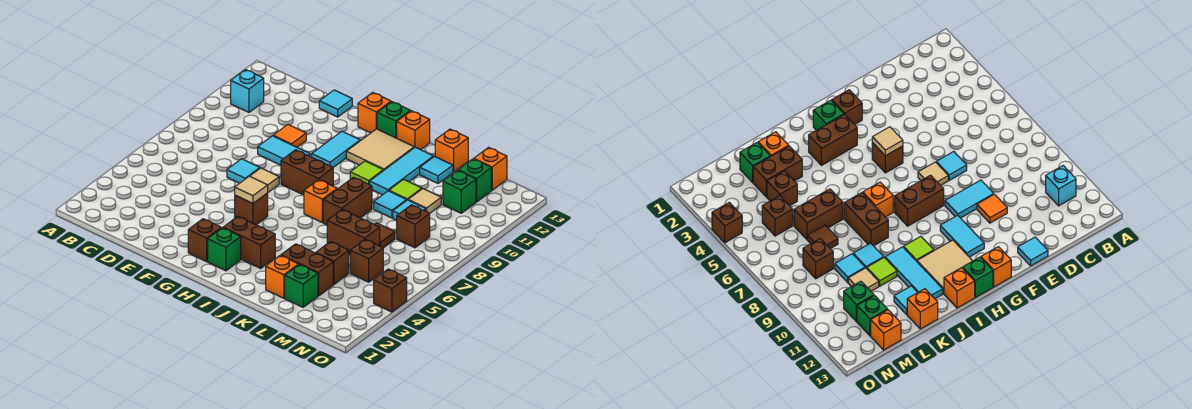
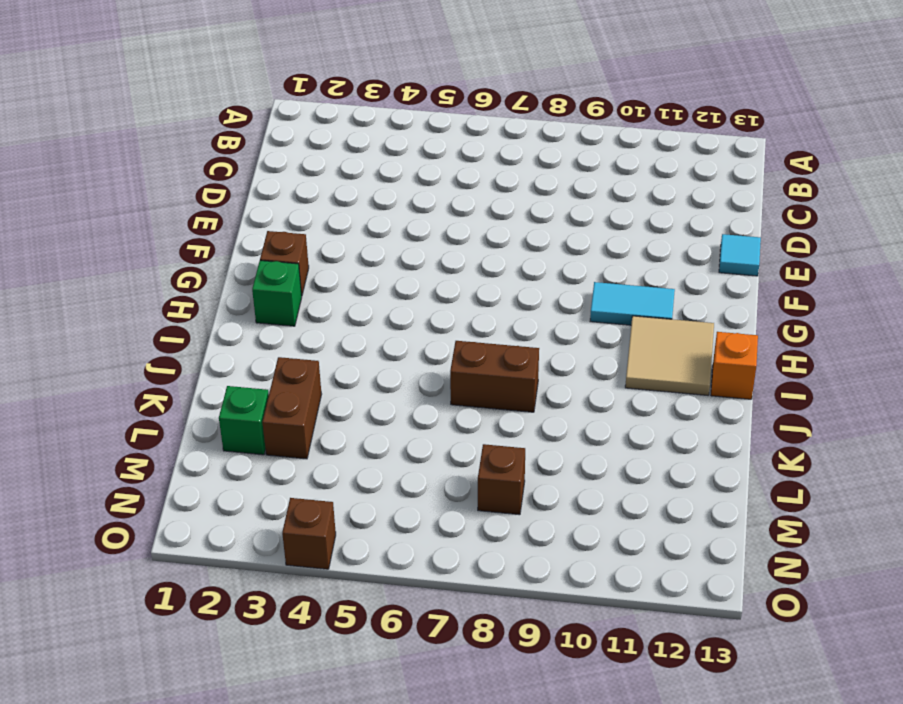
none -> cyan 1x1 brick [231,70,264,112]
none -> cyan 1x1 tile [227,159,260,183]
none -> cyan 1x2 tile [258,136,310,165]
none -> orange 1x1 tile [273,125,306,147]

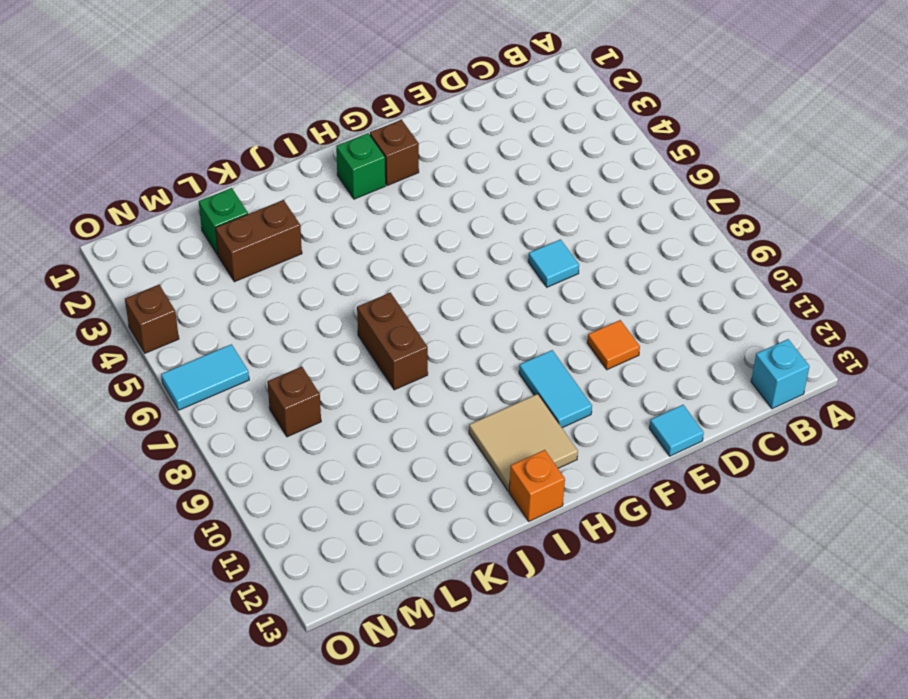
cyan 1x1 brick [751,339,810,409] -> cyan 1x1 brick moved to [231,70,264,112]
cyan 1x2 tile [161,344,249,410] -> cyan 1x2 tile moved to [258,136,310,165]
none -> tan 1x1 tile [250,168,279,192]
none -> brown 1x1 brick [235,193,268,225]
none -> brown 1x2 brick [281,150,333,195]
none -> orange 1x1 brick [358,92,391,133]

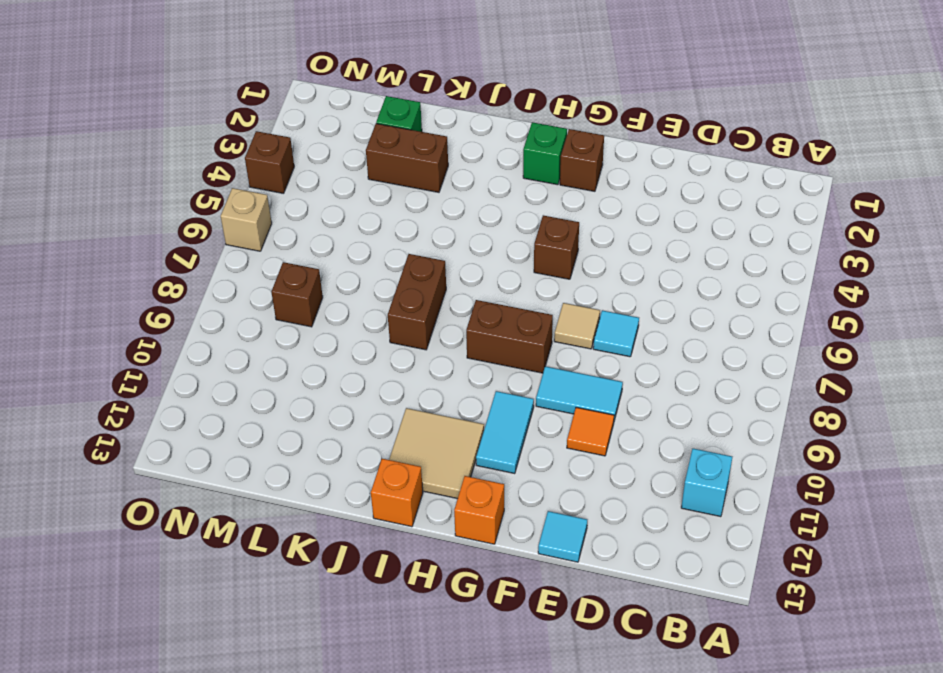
tan 1x1 brick [221,188,272,251] -> none
none -> brown 1x2 brick [223,216,275,268]
none -> green 1x1 brick [377,102,410,138]
none -> orange 1x1 brick [304,180,337,222]
none -> lime 1x1 tile [350,161,383,185]

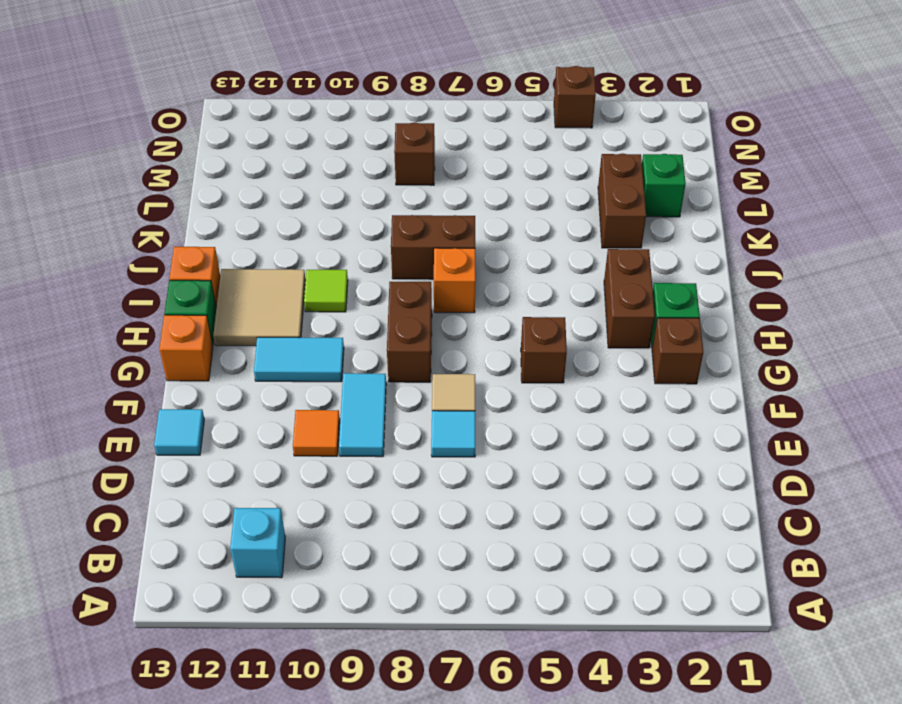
none -> cyan 1x3 tile [370,147,434,195]
none -> orange 1x1 brick [266,255,299,298]
none -> brown 1x2 brick [327,210,380,254]
none -> cyan 1x1 tile [374,191,407,218]

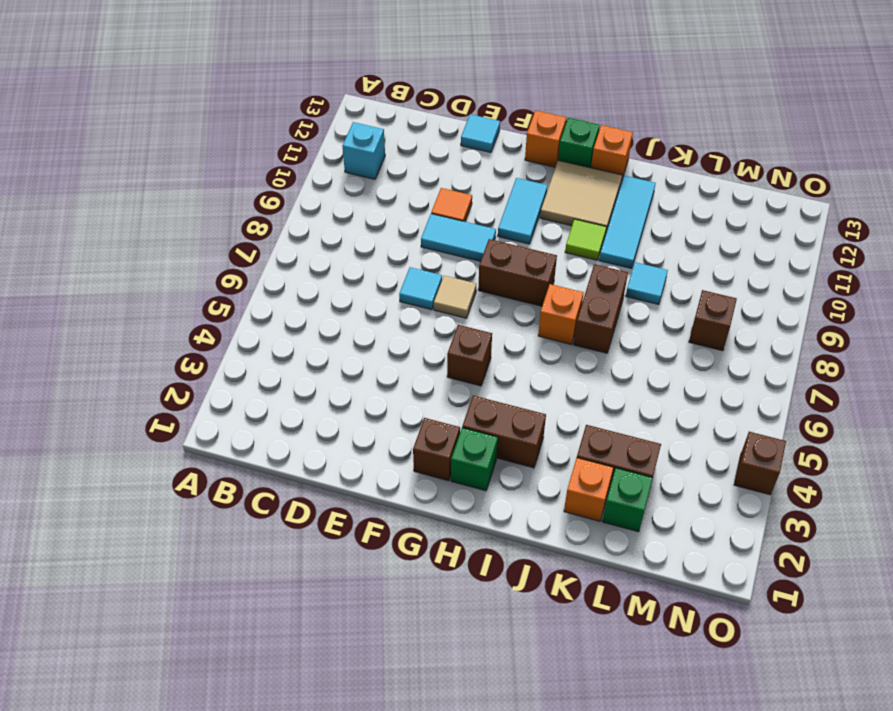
none -> brown 1x2 brick [327,210,380,254]
none -> lime 1x1 tile [389,179,422,200]
none -> cyan 1x1 tile [420,157,453,183]
none -> orange 1x1 brick [435,129,468,172]

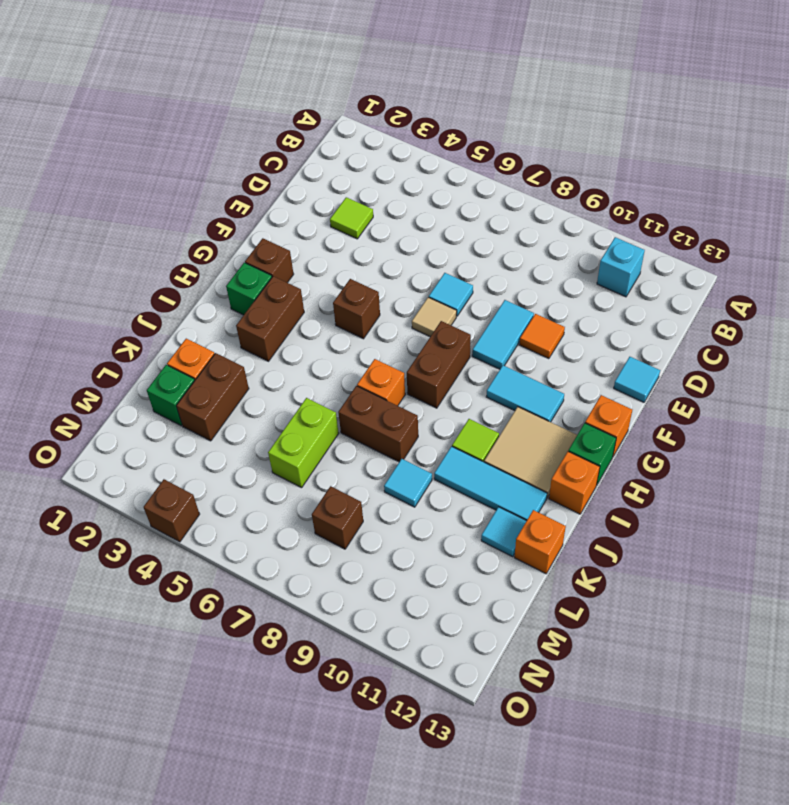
lime 1x1 tile [330,197,373,239] -> lime 1x1 tile moved to [389,179,422,200]
lime 1x2 brick [268,398,339,488] -> brown 1x2 brick [327,210,380,254]
none -> brown 1x1 brick [316,242,349,284]
none -> brown 1x1 tile [375,223,395,248]
none -> cyan 1x1 tile [393,200,426,220]
none -> tan 1x1 tile [409,189,441,213]

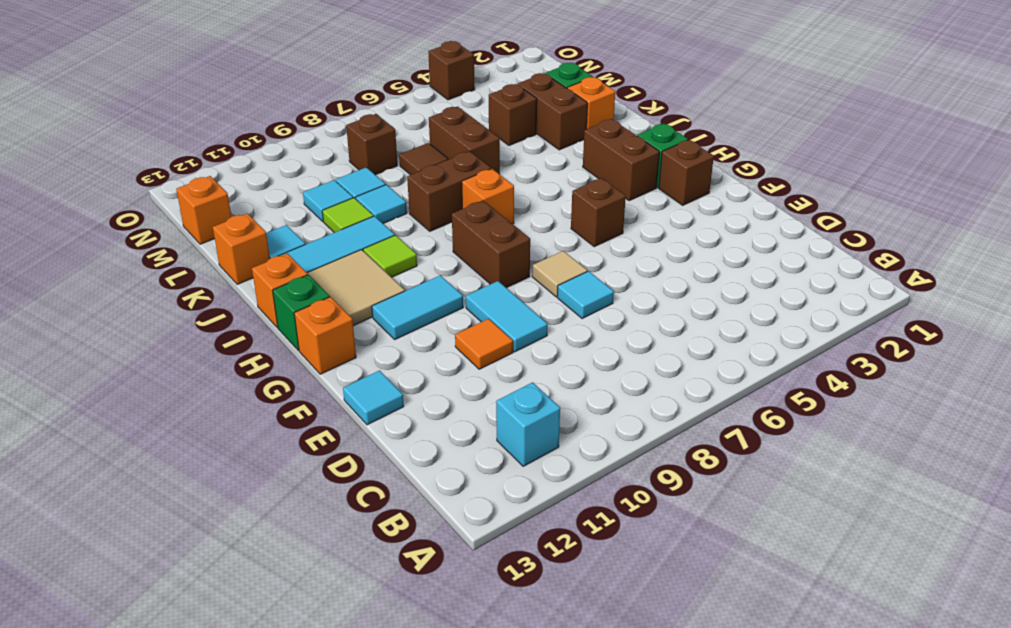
cyan 1x1 tile [303,180,353,221] -> tan 1x1 tile [409,189,441,213]
none -> brown 1x1 brick [350,239,383,282]
none -> green 1x1 brick [443,170,476,213]
none -> green 1x1 brick [458,159,491,202]
none -> tan 1x1 tile [235,176,268,203]

